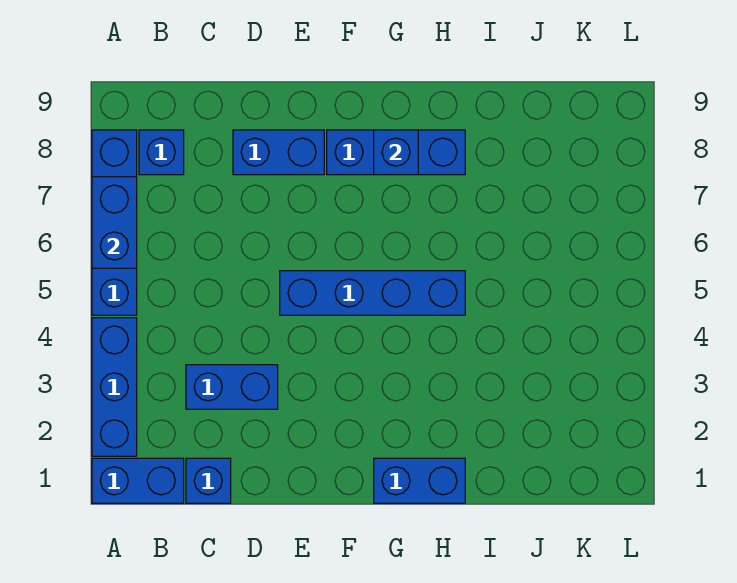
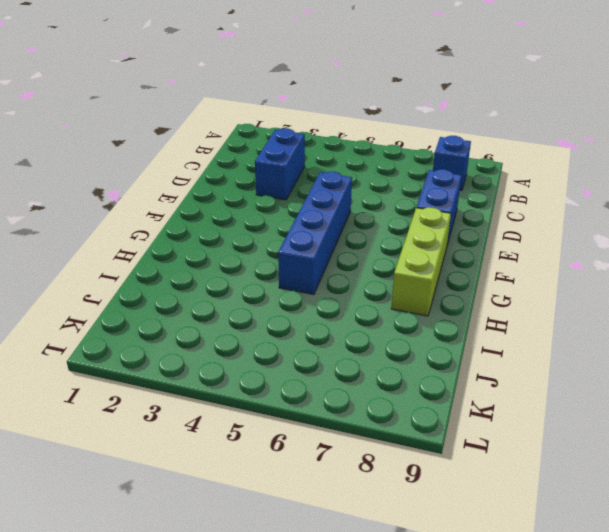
lime 1x3 brick [391,207,451,316] -> blue 1x3 brick [327,130,465,175]
none -> blue 1x2 brick [92,458,184,503]
none -> blue 1x3 brick [92,318,137,456]
none -> blue 1x4 brick [92,130,137,315]

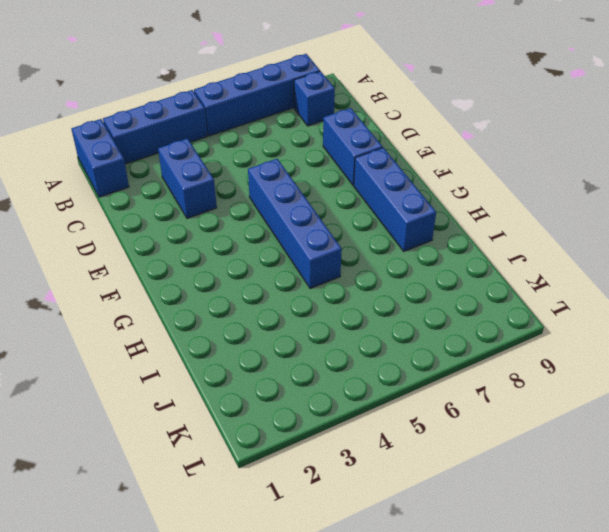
none -> blue 1x1 brick [186,458,231,503]
none -> blue 1x2 brick [374,458,465,503]
none -> blue 1x2 brick [92,177,137,268]

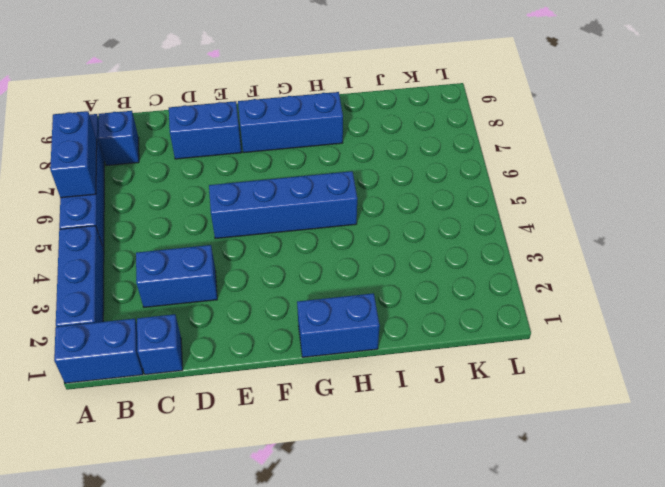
none -> blue 1x1 brick [374,130,418,175]

